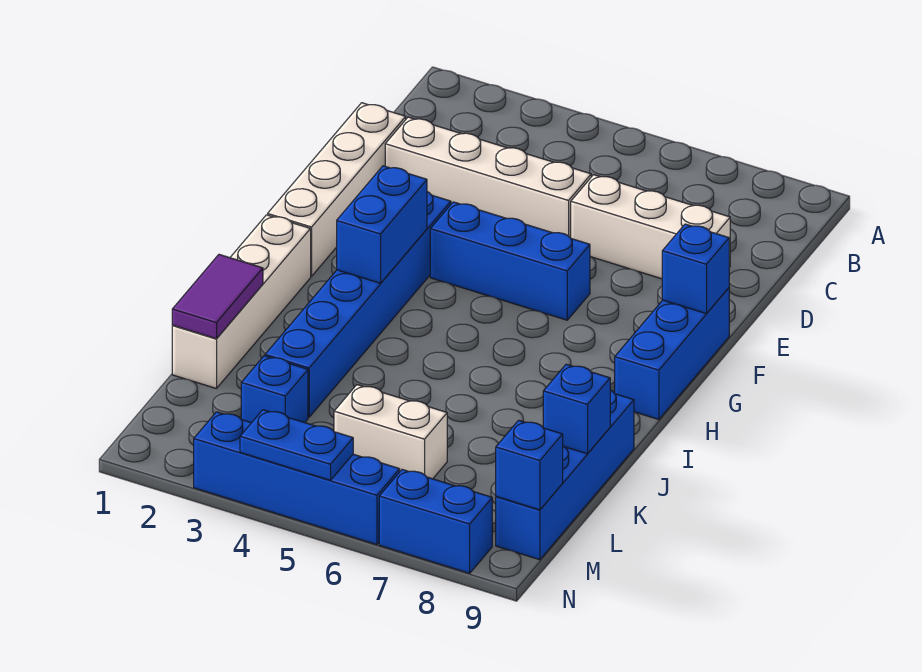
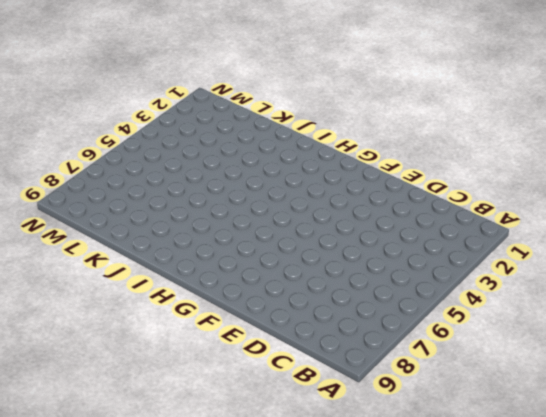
none -> white 1x4 brick [268,103,406,276]
none -> white 1x4 brick [385,117,591,238]
none -> white 1x3 brick [571,175,730,279]

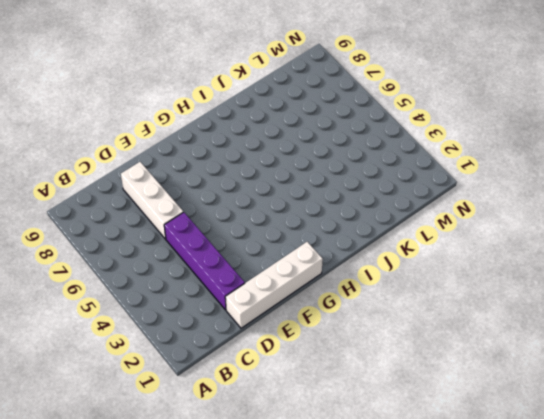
purple 1x4 brick [164,212,245,310] -> white 1x4 brick [385,117,591,238]
none -> blue 1x6 brick [265,192,451,417]
none -> blue 1x3 brick [430,202,590,320]
none -> blue 1x3 brick [615,288,729,419]

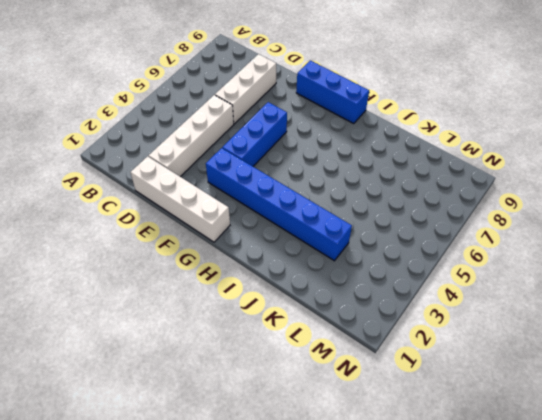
none -> white 1x4 brick [172,215,311,389]
none -> blue 1x4 brick [496,390,634,560]
none -> blue 1x1 brick [241,356,308,423]

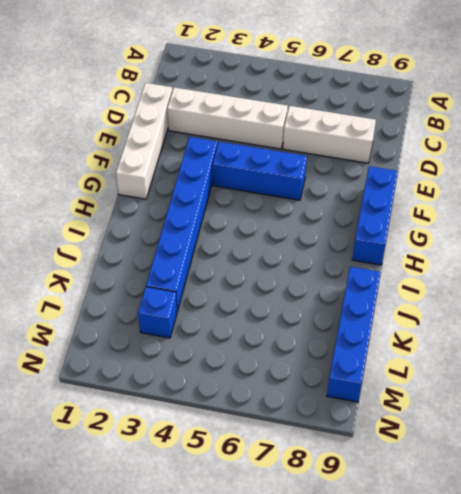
none -> white 1x4 brick [172,215,311,389]
none -> white 1x2 brick [334,385,447,479]
none -> blue 1x4 brick [194,412,400,545]

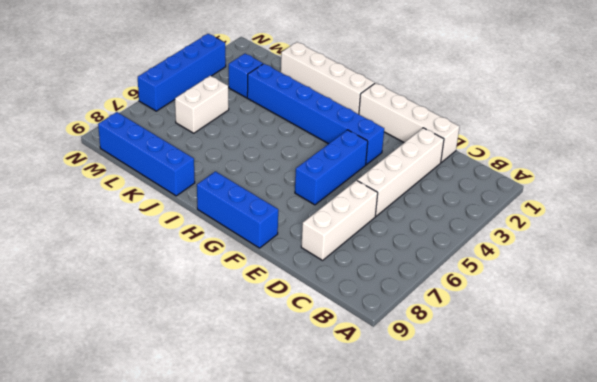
none -> blue 1x2 brick [379,470,492,573]
none -> blue 1x1 brick [662,224,729,314]
none -> blue 1x2 brick [337,166,427,283]

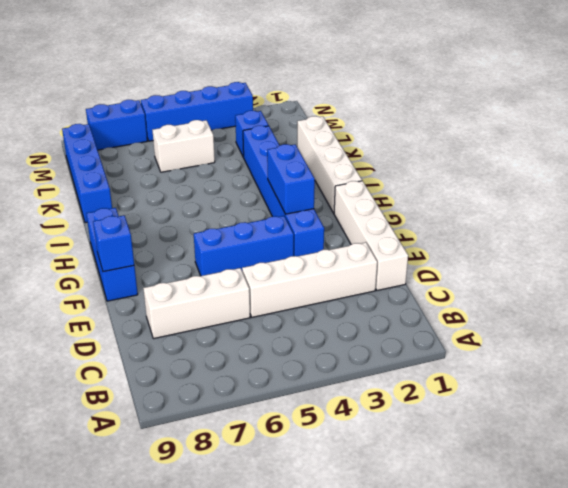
none -> purple 1x2 tile [172,254,263,339]
none -> blue 1x1 brick [543,364,610,454]
none -> blue 1x1 brick [496,420,563,510]

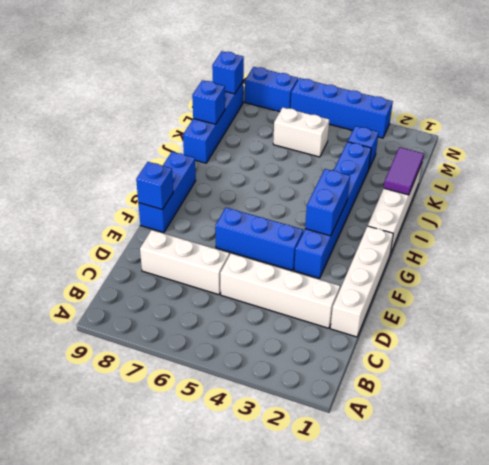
none -> blue 1x2 plate [240,410,353,480]

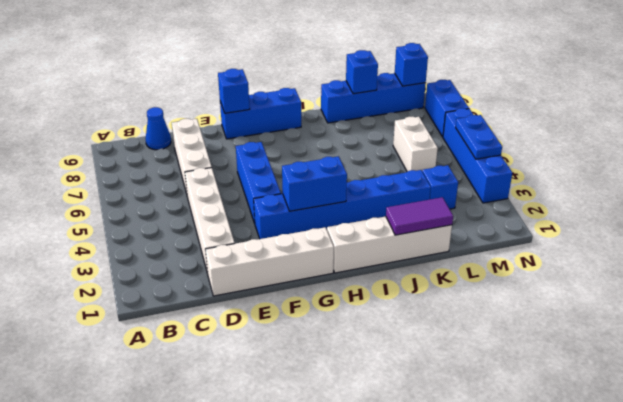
blue 1x1 cone [146,107,171,150] -> none

